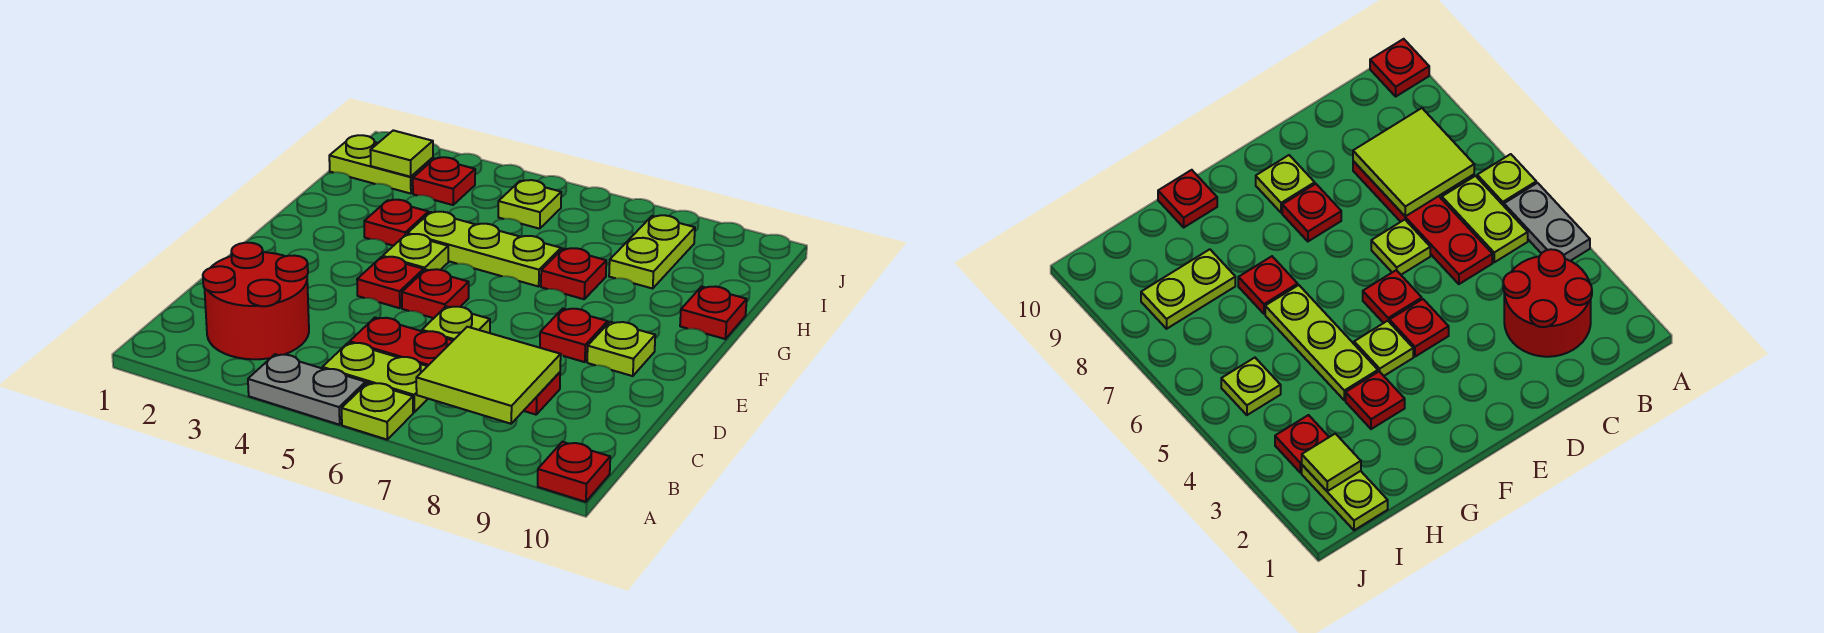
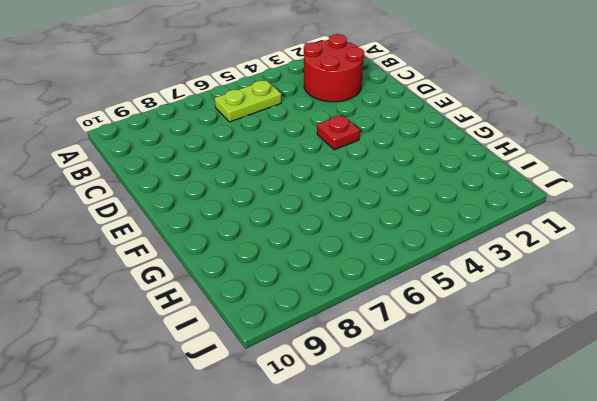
none -> grey 1x2 plate [248,354,366,425]
none -> lime 1x1 plate [342,383,413,440]
none -> red 1x1 plate [538,442,610,502]

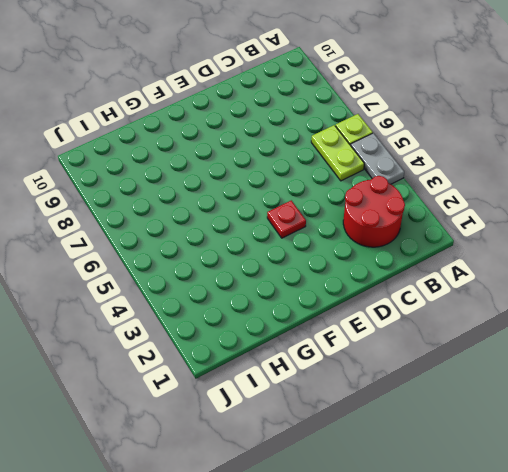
none -> red 1x1 plate [538,442,610,502]
none -> red 1x4 plate [350,318,560,415]
none -> lime 1x1 plate [422,306,490,340]

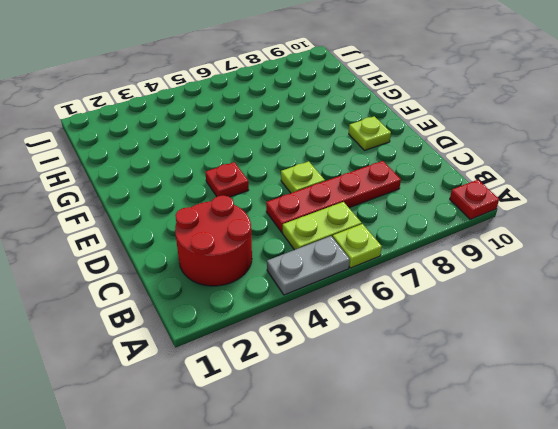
none -> red 1x1 plate [402,269,469,318]
none -> red 1x1 plate [540,309,608,362]
none -> lime 1x1 plate [383,234,448,271]

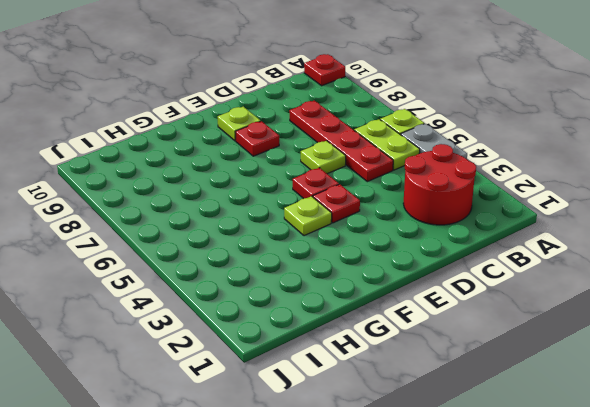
none -> red 1x1 plate [364,200,429,246]
none -> lime 1x3 plate [408,212,561,286]
none -> red 1x1 plate [541,248,606,299]

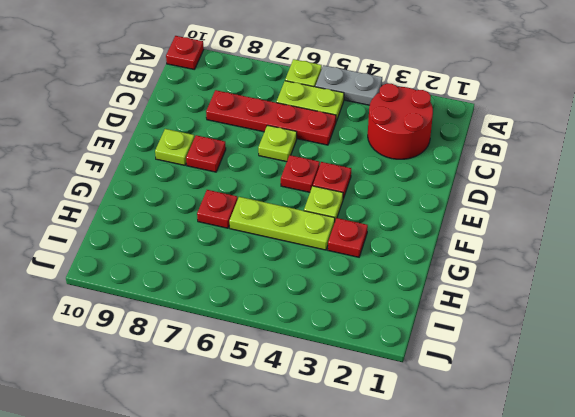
none -> red 1x1 plate [680,286,747,339]
none -> lime 1x2 plate [609,215,695,288]
none -> lime 1x2 plate [329,135,433,194]

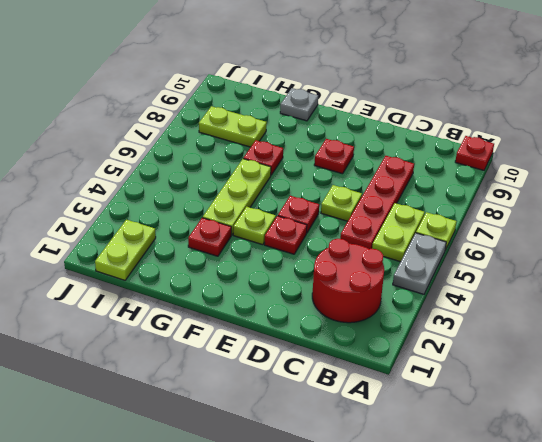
grey 1x1 plate [280,88,318,121] -> red 1x1 plate [680,286,747,339]
none -> lime 1x1 plate [587,322,655,376]
none -> red 1x1 plate [413,157,475,205]
none -> lime 1x1 plate [498,180,561,229]

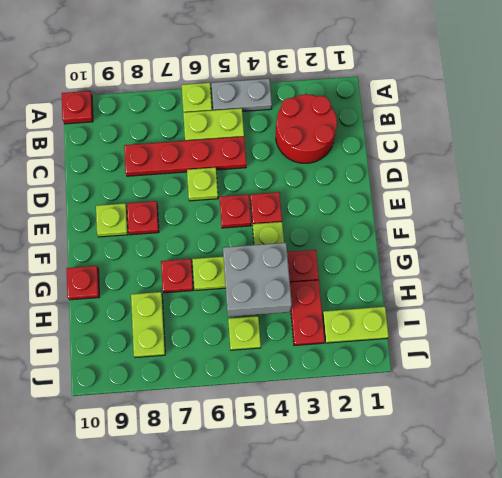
grey 2x2 brick [223,243,292,317] -> none
red 1x2 plate [290,280,325,346] -> red 1x1 plate [413,157,475,205]
none -> lime 2x2 tile [416,327,561,424]
none -> lime 1x1 tile [370,130,433,177]

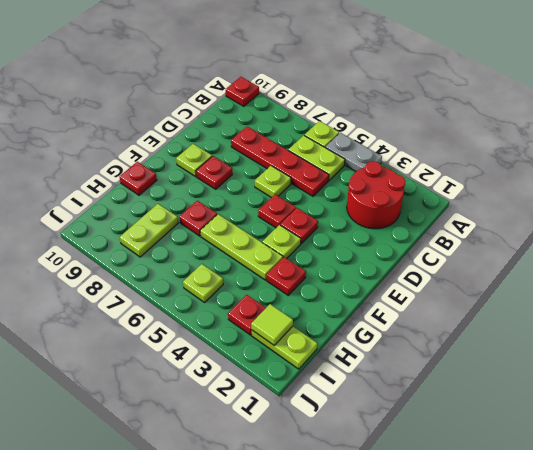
none -> lime 2x2 tile [416,327,561,424]

